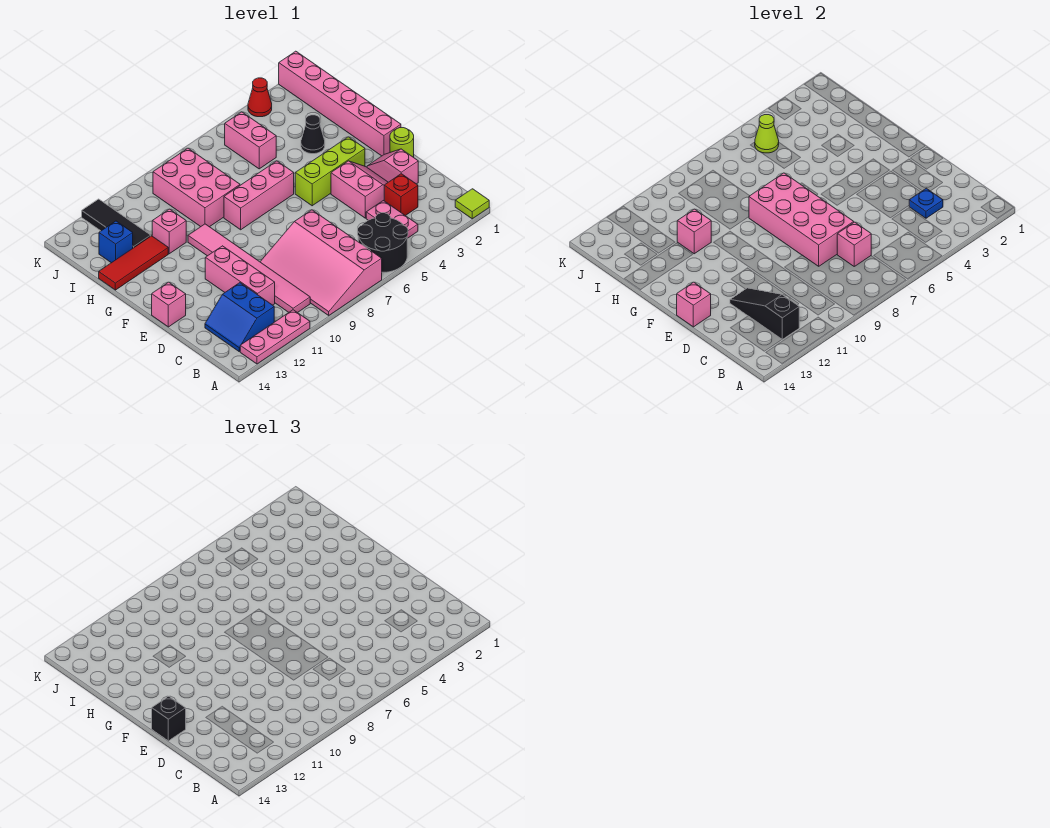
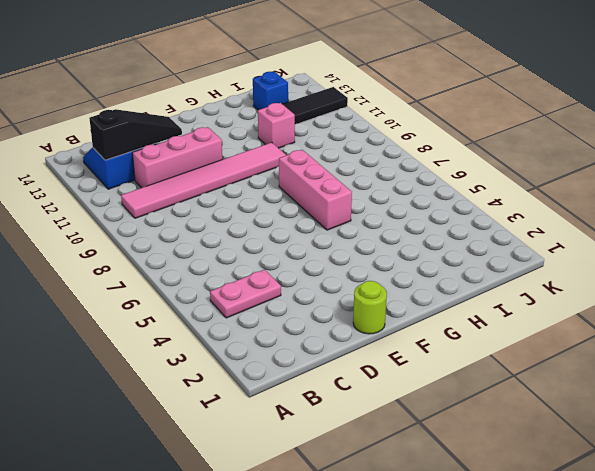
none -> lime 1x1 tile [455,189,489,219]
none -> black 2x2 round brick [358,213,408,272]
none -> pink 3x4 slope [260,210,382,315]
none -> pink 1x3 plate [240,310,310,364]

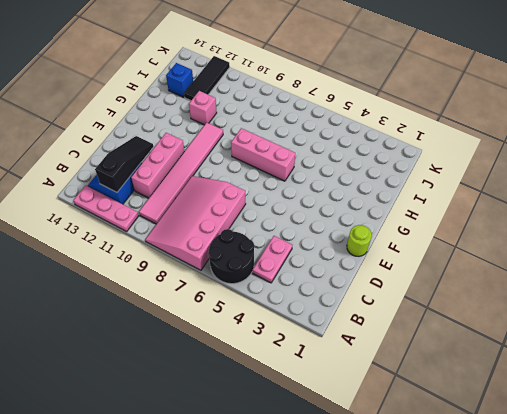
none -> lime 1x1 tile [455,189,489,219]
none -> red 1x1 brick [384,174,418,216]
none -> pink 1x2 slope [367,149,418,184]
none -> pink 2x2 slope [331,161,388,218]

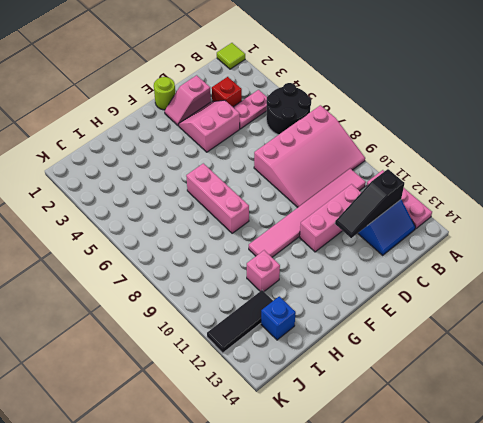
none -> pink 1x1 brick [152,282,186,327]
none -> pink 1x6 brick [279,51,401,156]
none -> lime 1x3 brick [295,137,365,206]
none -> black 1x1 cone [301,115,325,154]

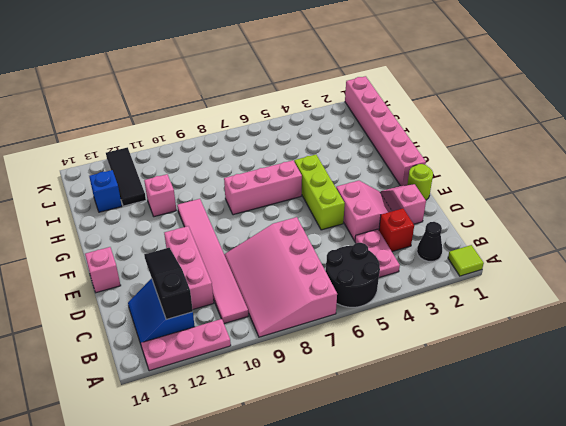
black 1x1 cone [417,222,442,262] -> black 1x1 cone moved to [301,115,325,154]
lime 1x3 brick [294,155,345,230] -> lime 1x3 brick turned to [295,137,365,206]
none -> pink 2x3 brick [153,148,240,227]
none -> red 1x3 tile [99,236,168,290]
none -> pink 1x2 brick [225,112,276,169]
none -> red 1x1 cone [248,78,272,117]

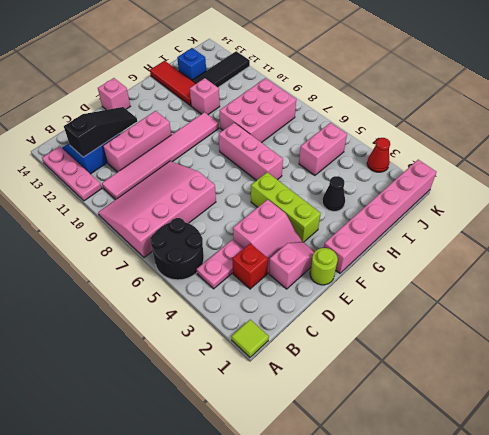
none -> blue 1x1 plate [909,188,943,218]
none -> pink 1x1 brick [837,222,871,266]
none -> pink 2x4 brick [749,173,854,266]
none -> pink 1x1 brick [677,282,711,327]

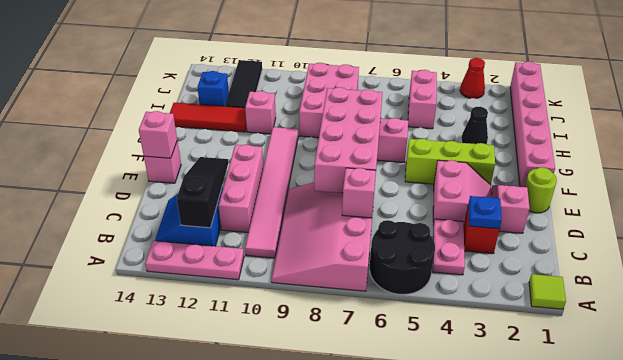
none -> pink 1x1 brick [677,209,711,254]
none -> lime 1x1 cone [755,115,779,153]
none -> black 1x1 brick [152,696,186,741]

